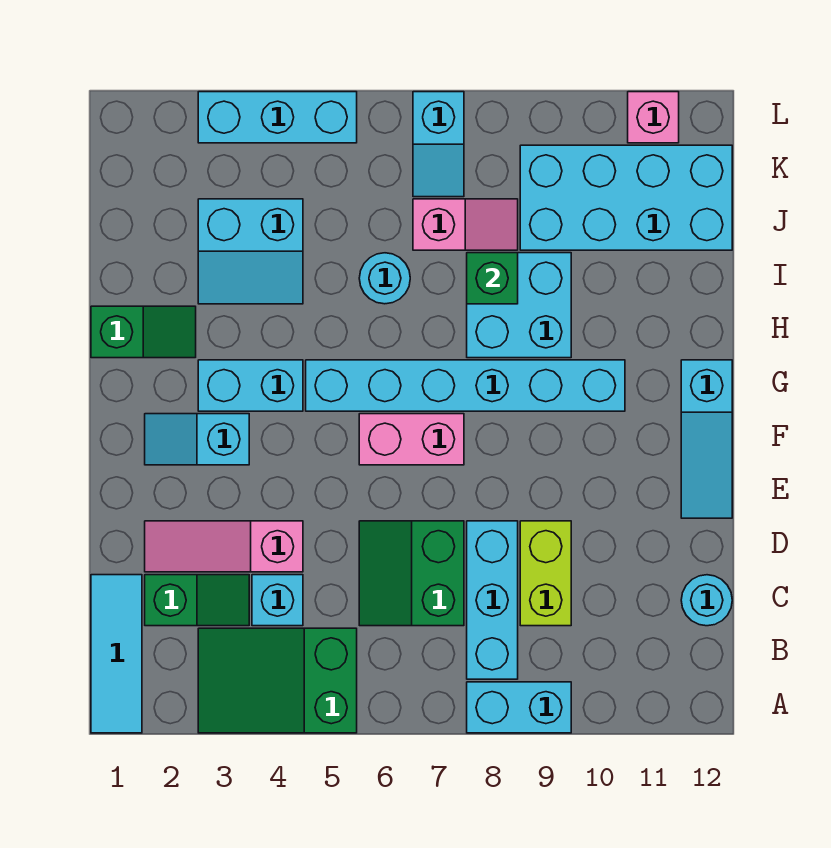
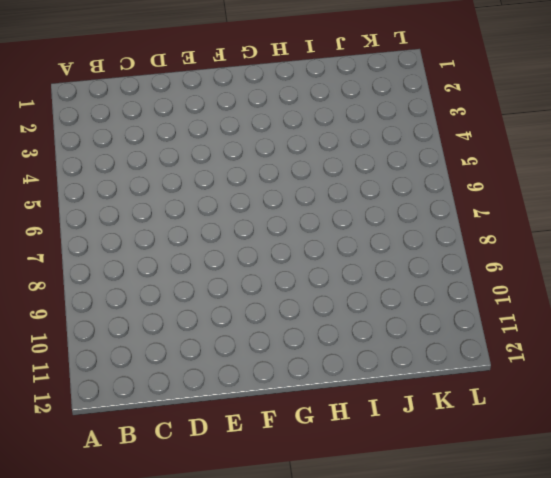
none -> cyan 1x3 tile [91,575,142,733]
none -> green 2x3 slope [198,628,357,733]
none -> cyan 1x2 brick [467,682,571,733]

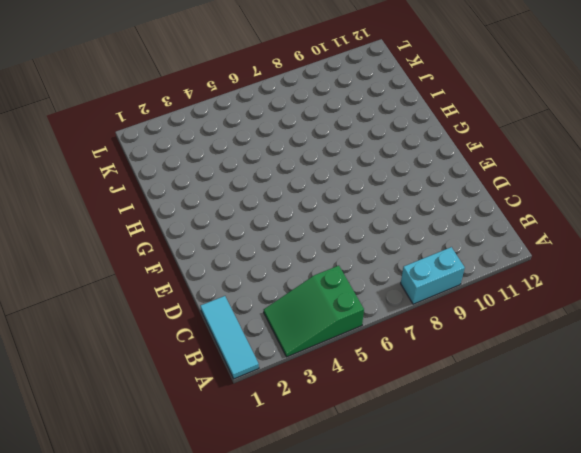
none -> cyan 1x3 brick [467,521,518,679]
none -> green 1x2 slope [145,575,249,626]
none -> cyan 1x1 brick [252,575,303,626]

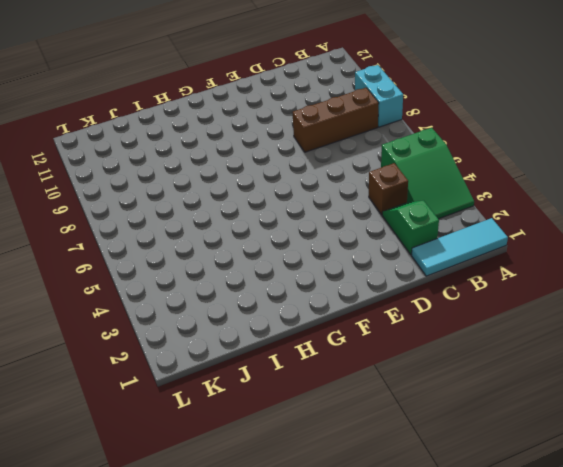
brown 1x3 brick [292,88,379,152] -> cyan 1x3 brick [467,521,518,679]
brown 1x1 brick [369,163,408,215] -> cyan 1x1 brick [252,575,303,626]
none -> green 2x2 slope [359,521,464,626]
none -> lime 1x2 brick [520,521,571,626]
none -> cyan 1x1 round brick [681,575,732,626]

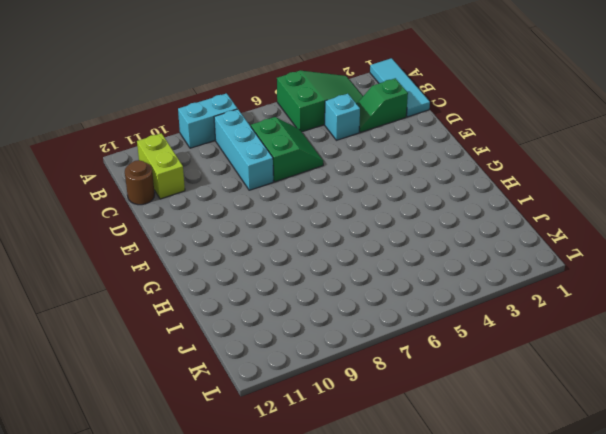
lime 1x2 brick [137,133,185,199] -> lime 1x2 brick moved to [520,521,571,626]
brown 1x1 round brick [125,160,155,205] -> cyan 1x1 round brick [681,575,732,626]
none -> pink 1x3 slope [145,521,303,572]
none -> cyan 1x3 slope [681,360,732,518]
none -> cyan 1x2 slope [145,414,249,465]

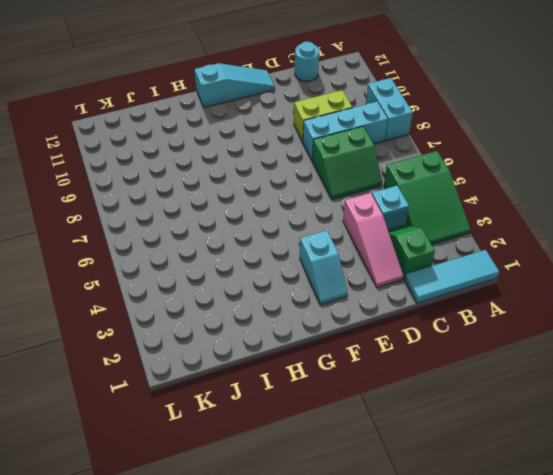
none -> pink 1x2 brick [359,414,464,465]
none -> cyan 1x2 brick [198,360,303,411]
none -> cyan 1x6 brick [306,360,625,411]

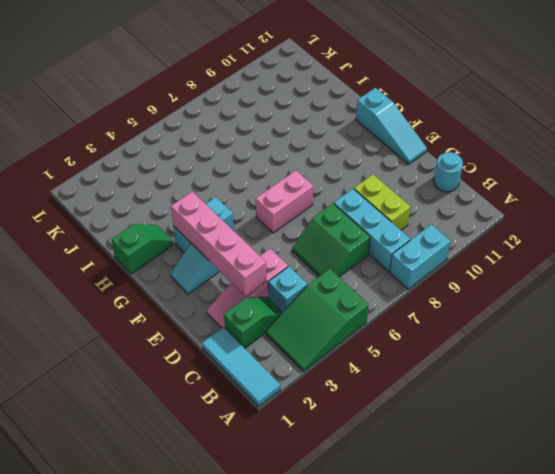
pink 1x4 brick [171,192,266,296] -> none
none -> cyan 1x6 brick [306,360,625,411]
none -> cyan 2x2 brick [467,253,571,358]
none -> cyan 2x2 slope [198,199,303,304]

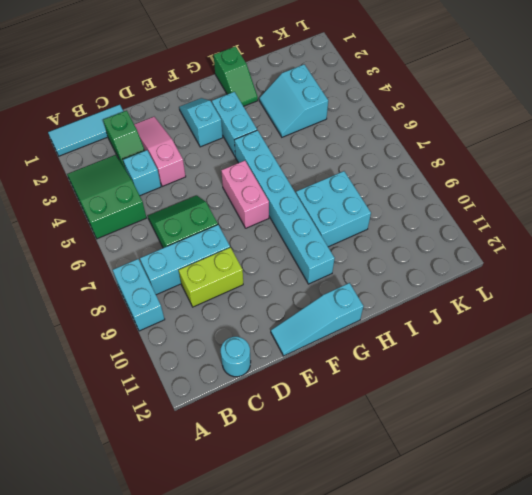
none -> cyan 1x1 round brick [359,253,410,304]
none -> pink 1x2 slope [413,199,518,250]
none -> cyan 2x4 brick [520,145,732,250]

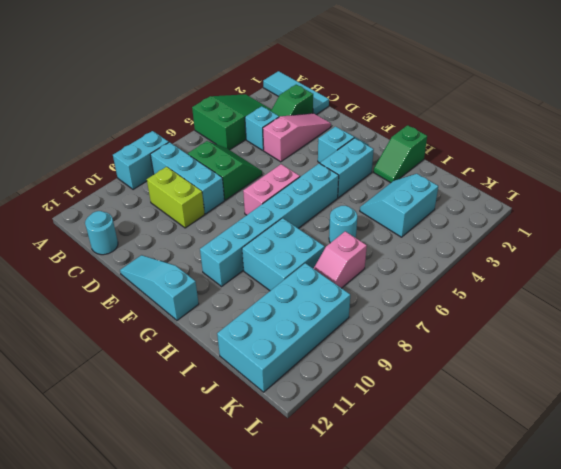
none -> cyan 1x2 slope [413,92,464,197]
none -> cyan 1x3 brick [198,92,357,143]
none -> pink 1x1 brick [628,92,679,143]

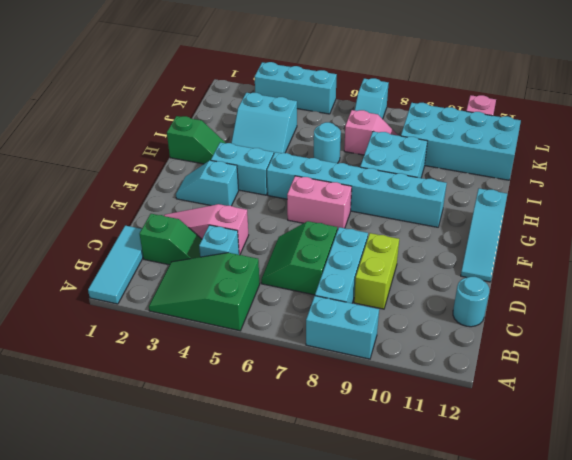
none -> green 1x1 brick [467,253,518,304]

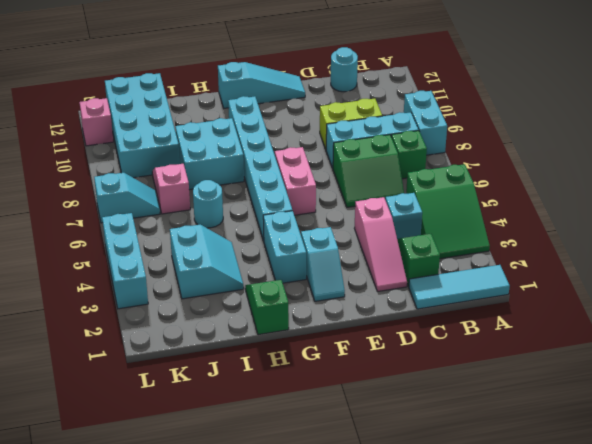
green 1x1 brick [392,131,427,179] -> green 1x1 brick moved to [467,253,518,304]

